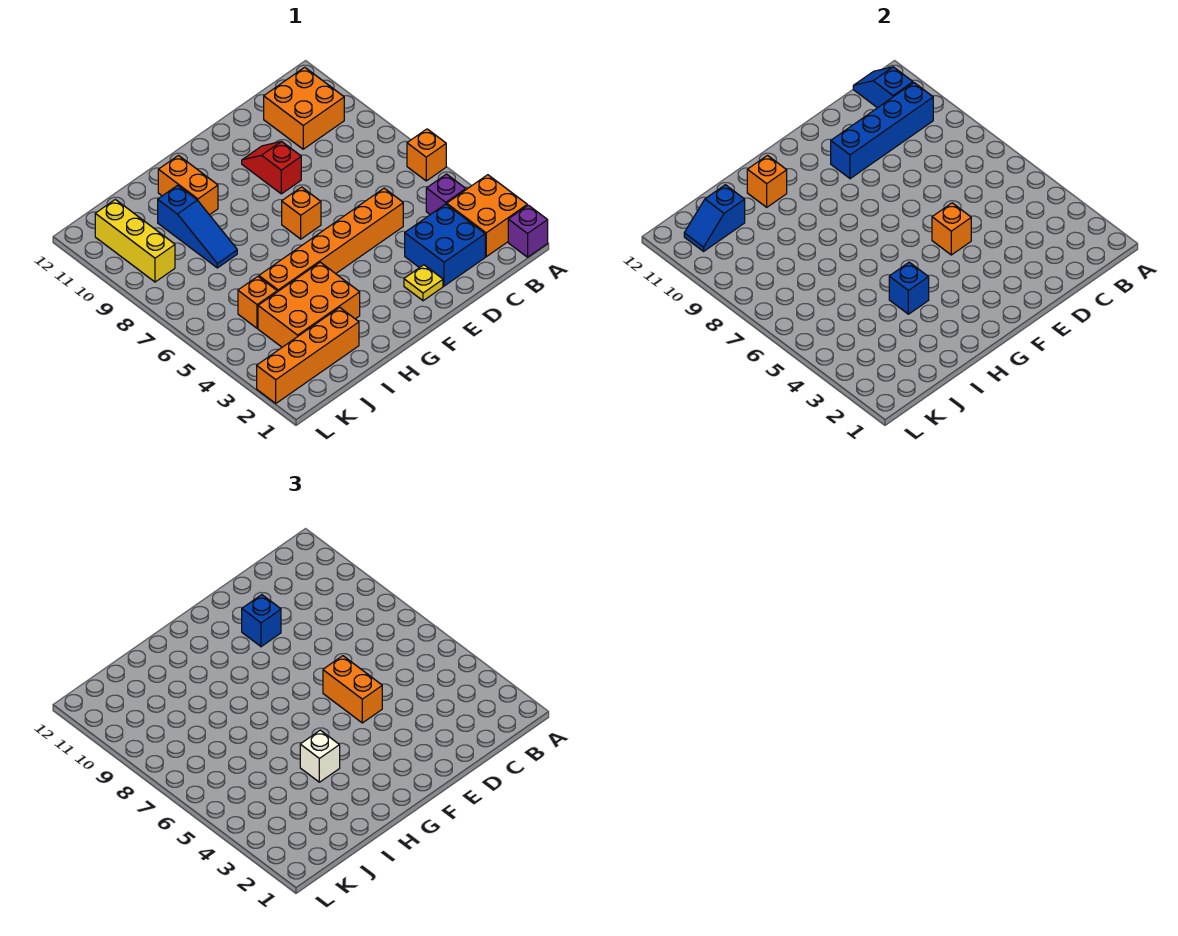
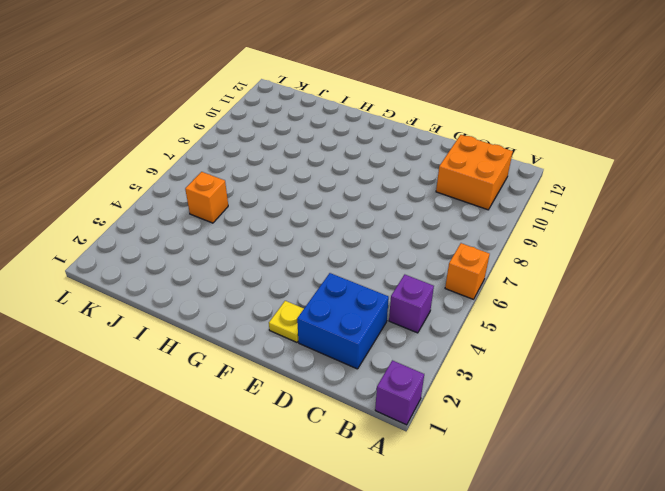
none -> orange 2x2 brick [447,175,527,257]
none -> orange 1x6 brick [259,188,403,292]
none -> red 1x2 slope [242,141,301,194]

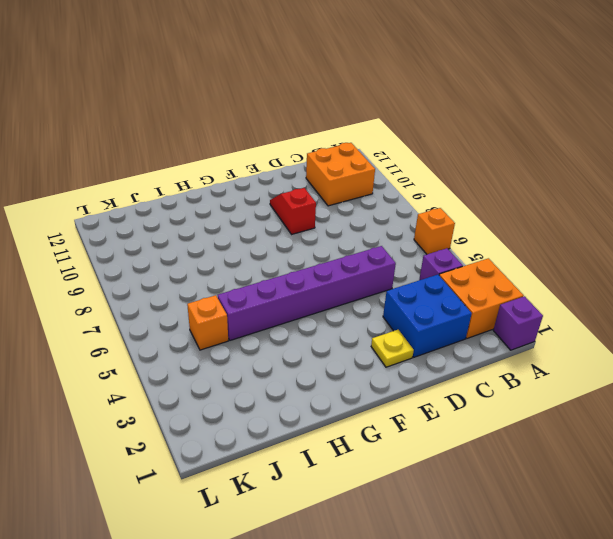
purple 1x6 brick [218,246,396,340] -> orange 1x6 brick [259,188,403,292]
none -> orange 1x1 brick [282,187,321,239]
none -> orange 2x3 brick [258,262,360,347]
none -> orange 1x2 brick [158,155,218,215]

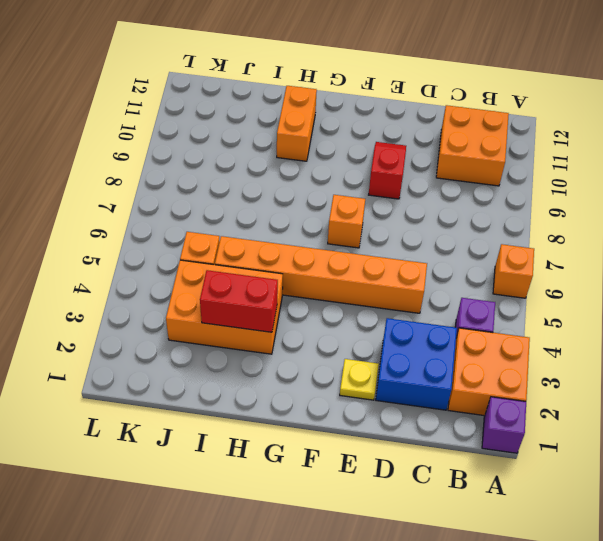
red 1x2 brick [200,270,278,332] -> none
none -> orange 1x4 brick [257,307,359,403]
none -> blue 1x3 slope [158,185,237,268]
none -> yellow 1x3 brick [95,199,175,282]

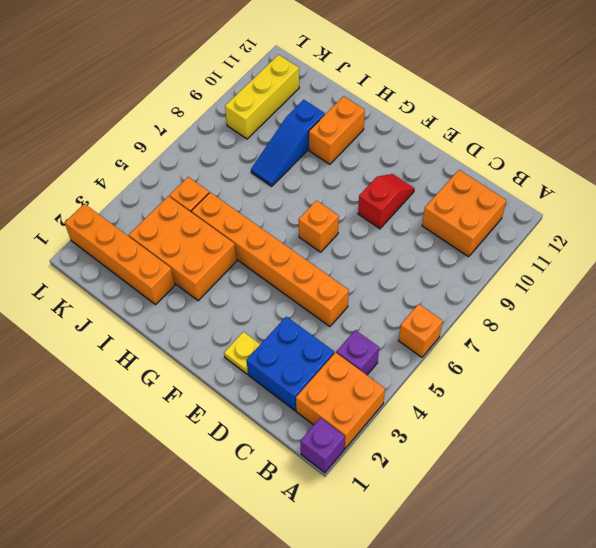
none -> blue 1x4 brick [831,83,933,179]
none -> blue 1x2 slope [853,67,913,108]
none -> orange 1x1 brick [932,203,971,255]

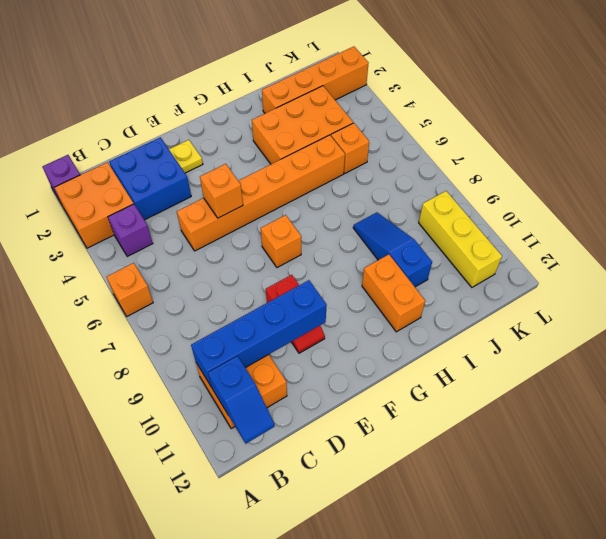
none -> blue 1x1 brick [889,262,929,314]
none -> orange 1x1 brick [747,155,787,207]
none -> blue 1x2 slope [684,185,745,251]

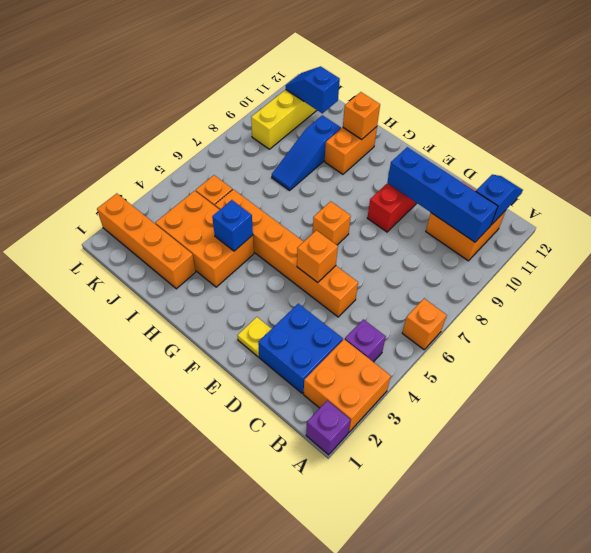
none -> orange 1x2 brick [323,656,382,723]
none -> blue 1x1 brick [242,595,281,647]
none -> white 1x1 brick [300,730,340,782]

